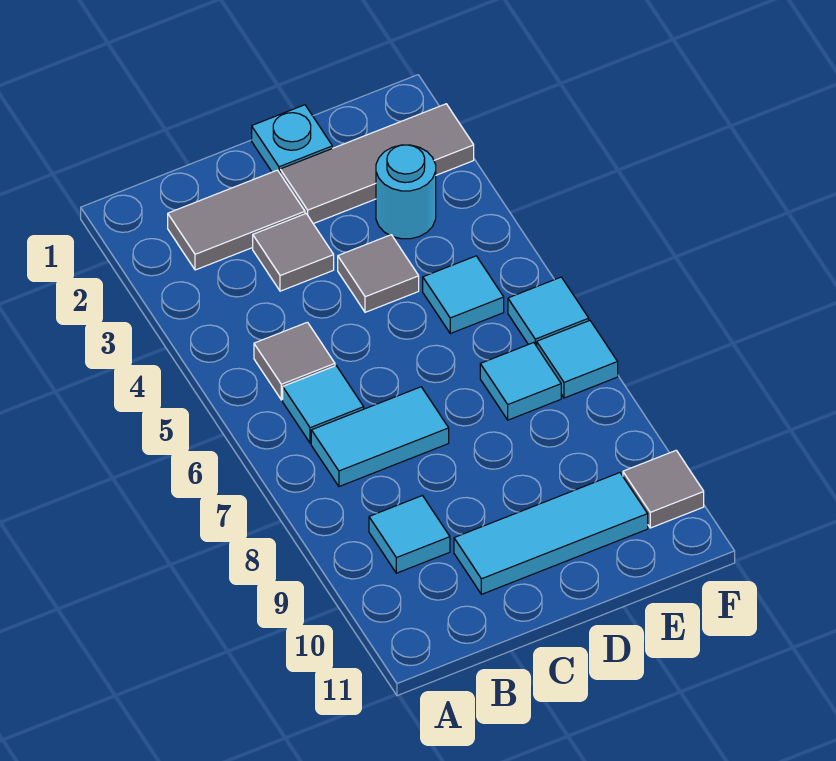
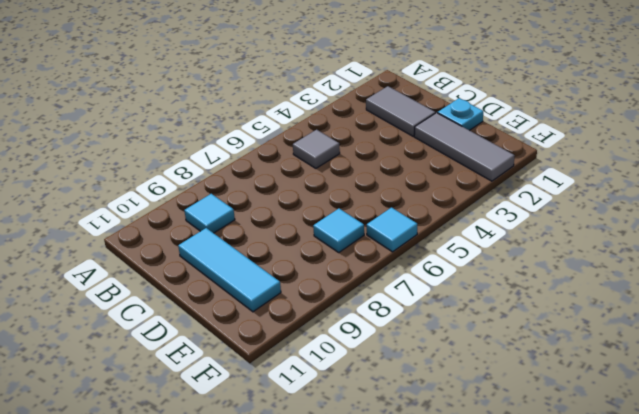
none -> cyan 1x1 tile [283,366,364,443]
none -> cyan 1x2 tile [311,387,449,486]
none -> grey 1x1 tile [253,214,334,291]

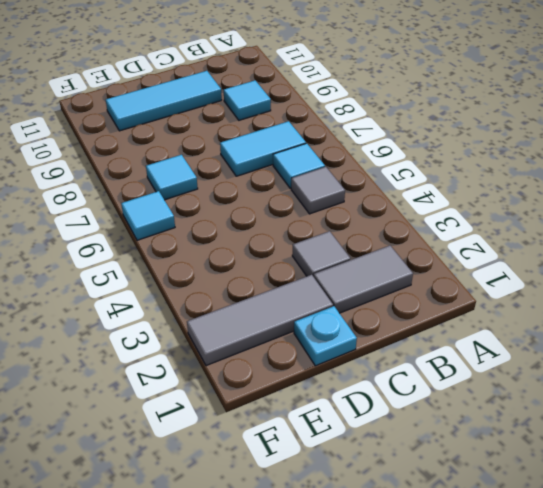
none -> grey 1x1 tile [338,235,419,312]
none -> cyan 1x1 round brick [376,145,436,239]
none -> cyan 1x1 tile [423,256,504,333]

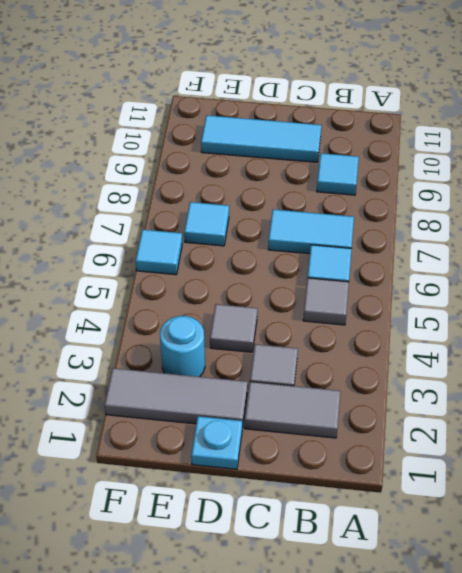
none -> cyan 1x1 tile [423,256,504,333]
none -> cyan 1x1 tile [537,321,618,398]
none -> grey 1x1 tile [623,450,704,528]

